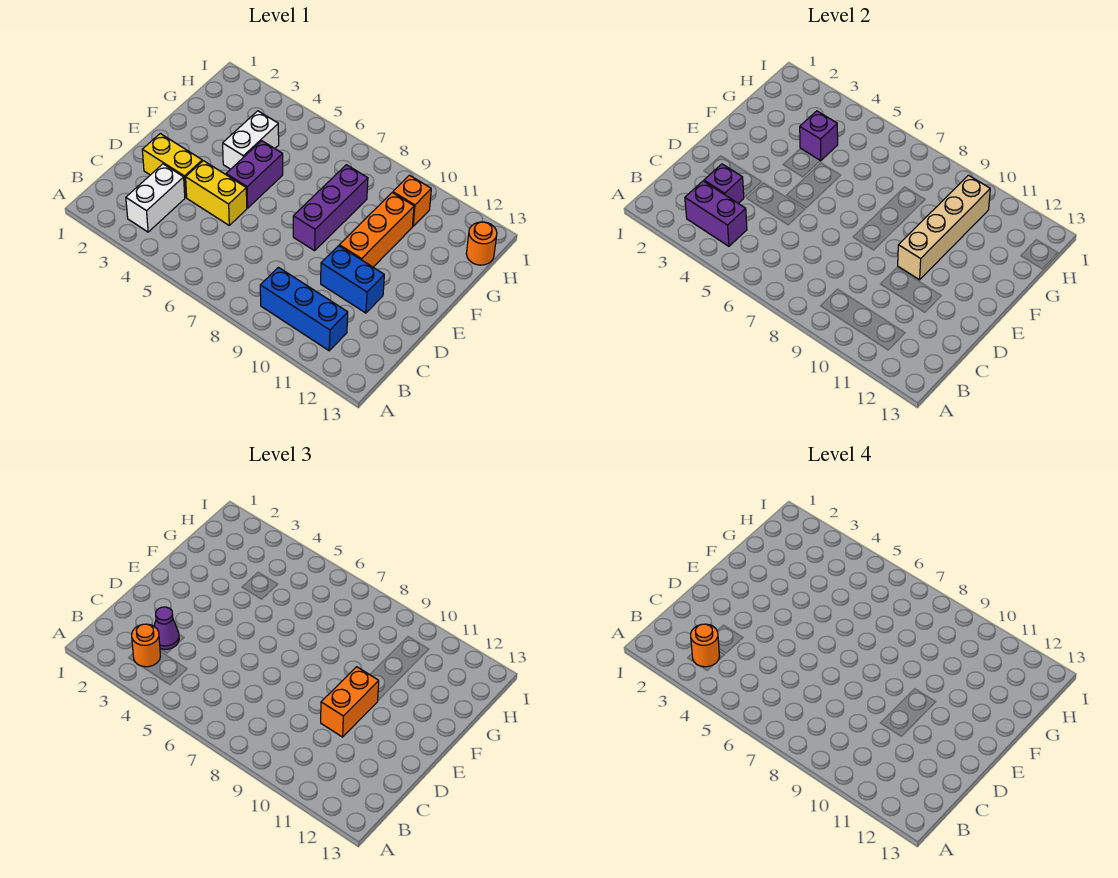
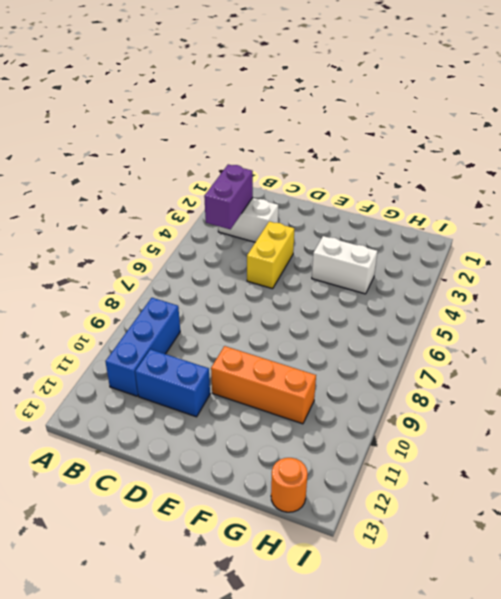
blue 1x2 brick [135,349,210,417] -> blue 1x2 brick turned to [321,246,384,313]
none -> yellow 1x2 brick [142,134,202,197]
none -> purple 1x2 brick [226,141,283,208]
none -> purple 1x3 brick [293,165,368,251]

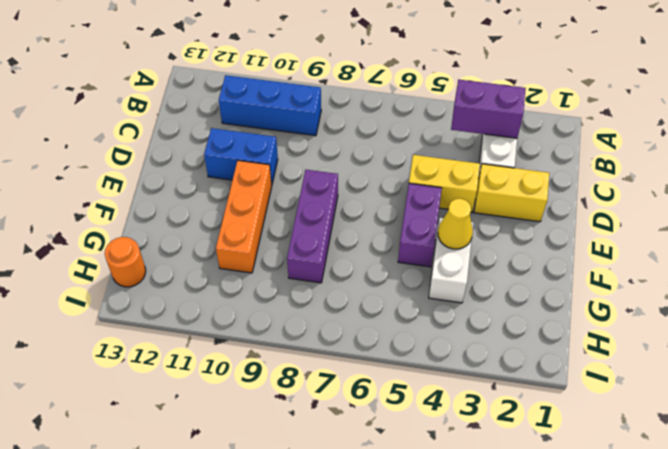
yellow 1x1 cone [438,199,473,249] -> none
none -> orange 1x1 brick [393,175,431,226]
none -> purple 1x1 brick [704,164,744,204]
none -> tan 1x4 brick [898,175,990,280]

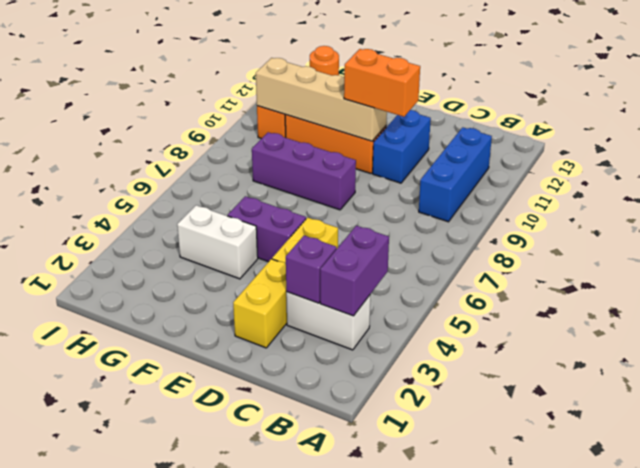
none -> purple 1x1 brick [800,111,838,161]
none -> orange 1x1 round brick [132,624,161,667]
none -> purple 1x1 cone [154,607,179,649]

